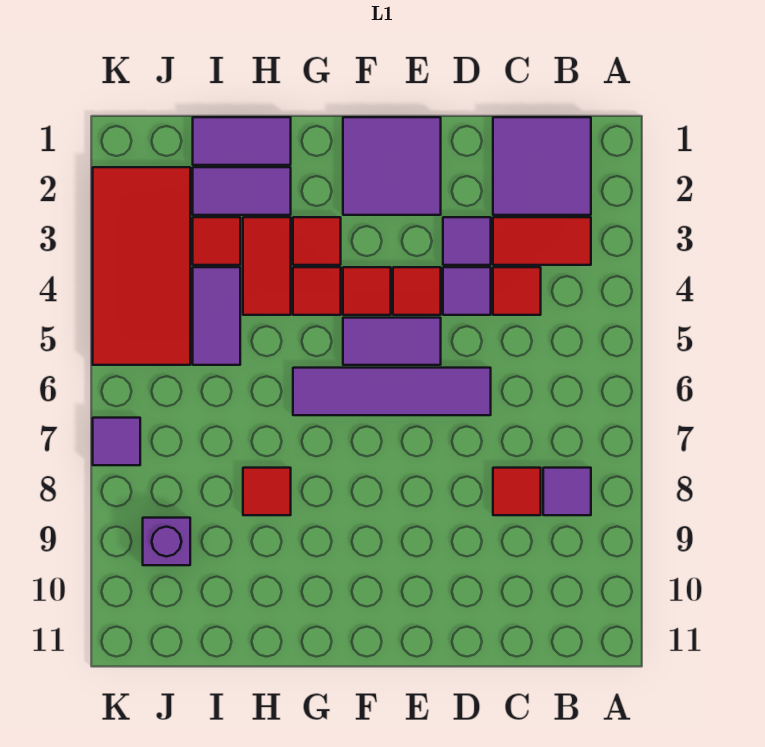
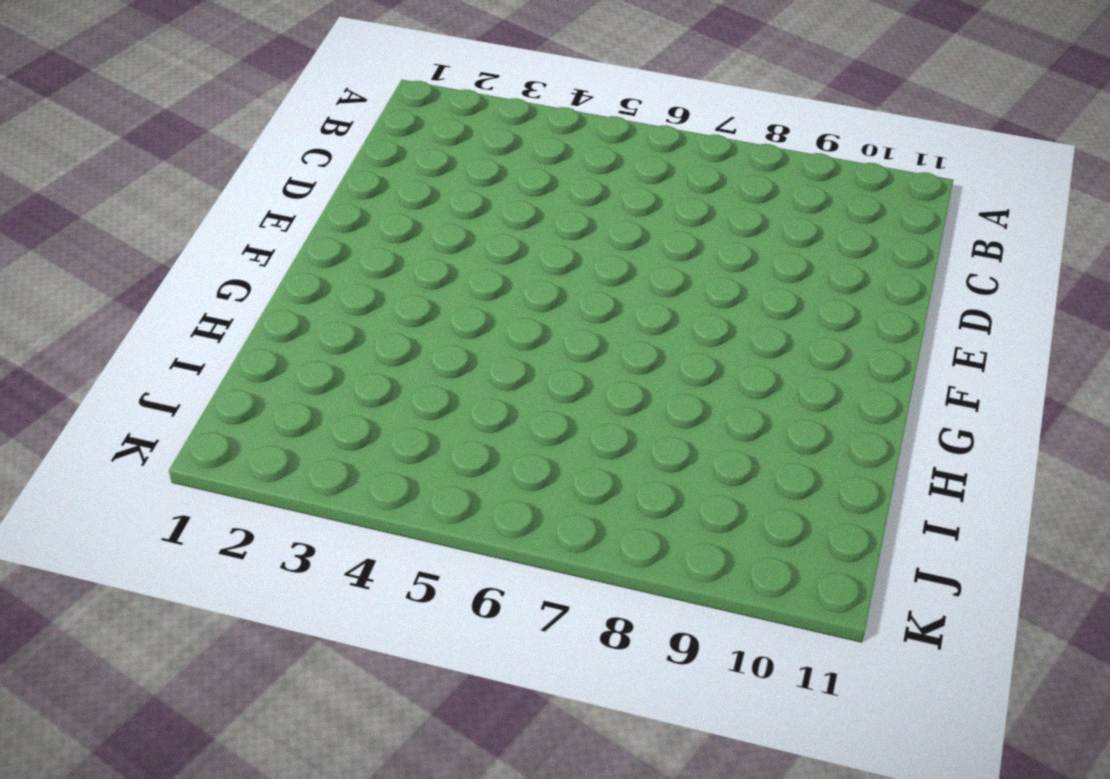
none -> purple 2x2 tile [493,117,591,215]
none -> red 1x2 tile [493,217,591,265]
none -> purple 1x1 tile [543,468,591,515]

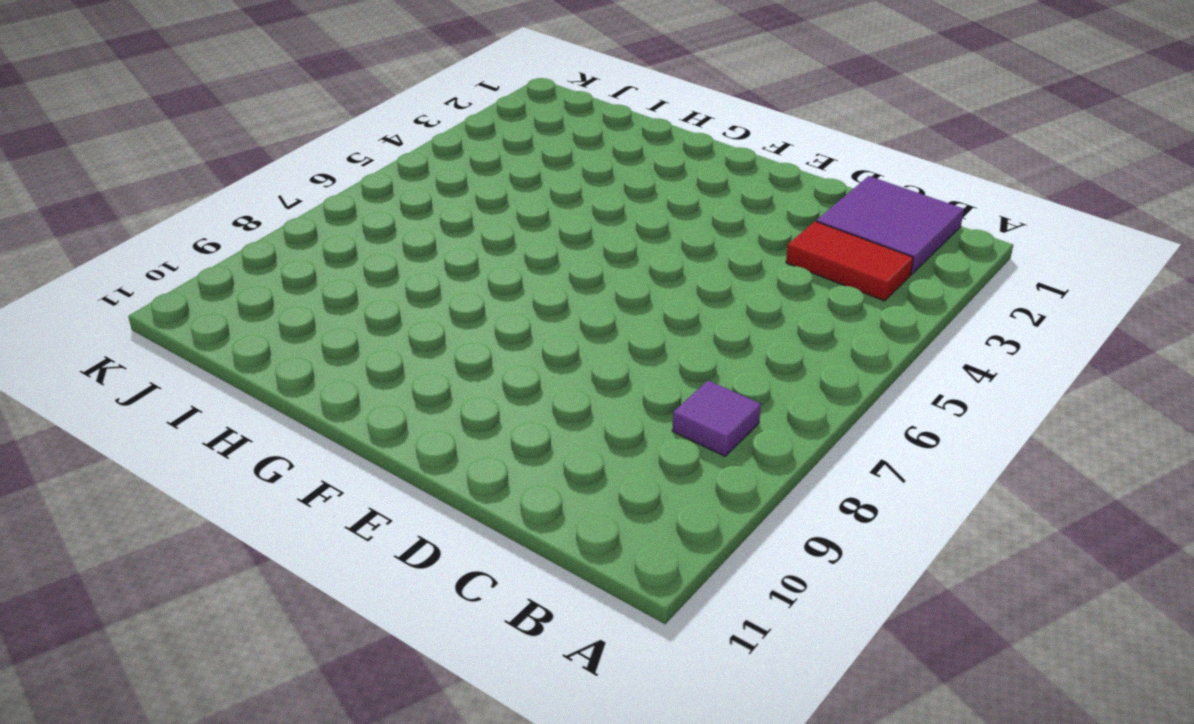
none -> red 1x1 tile [493,267,541,315]
none -> red 1x1 tile [493,468,541,515]
none -> purple 1x1 tile [443,217,491,265]

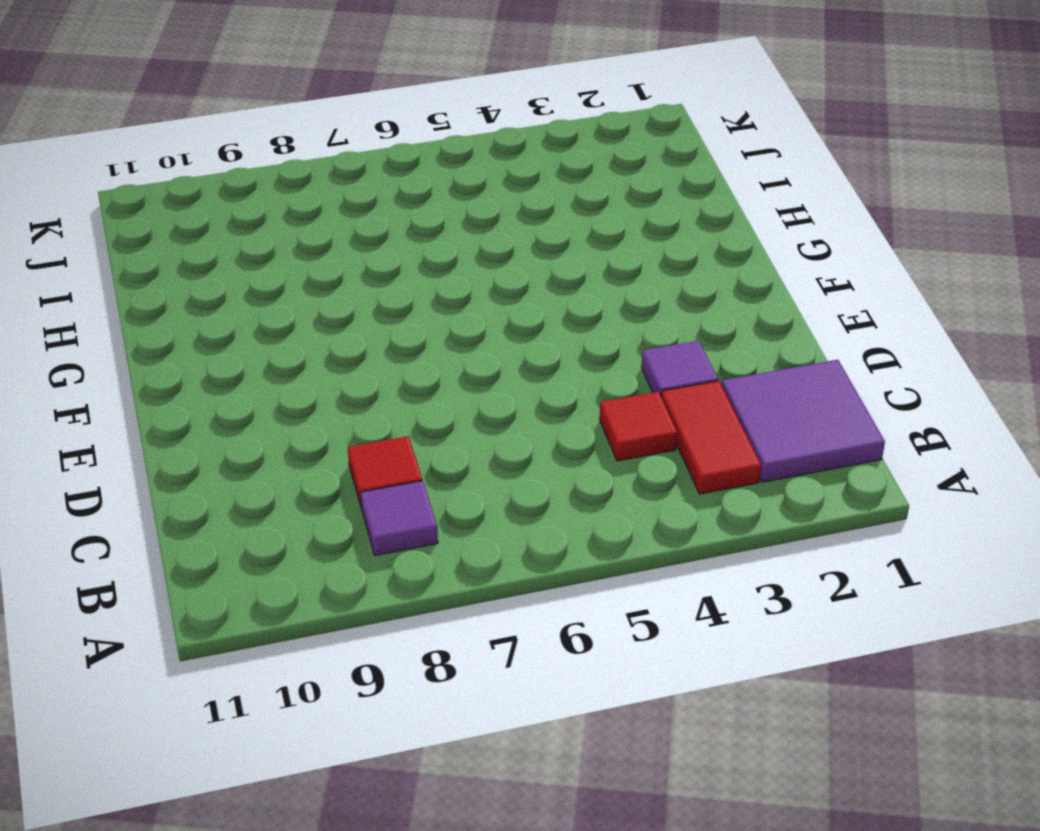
none -> purple 1x1 tile [443,267,491,315]
none -> purple 1x4 tile [293,368,491,415]
none -> purple 2x2 tile [343,117,441,215]

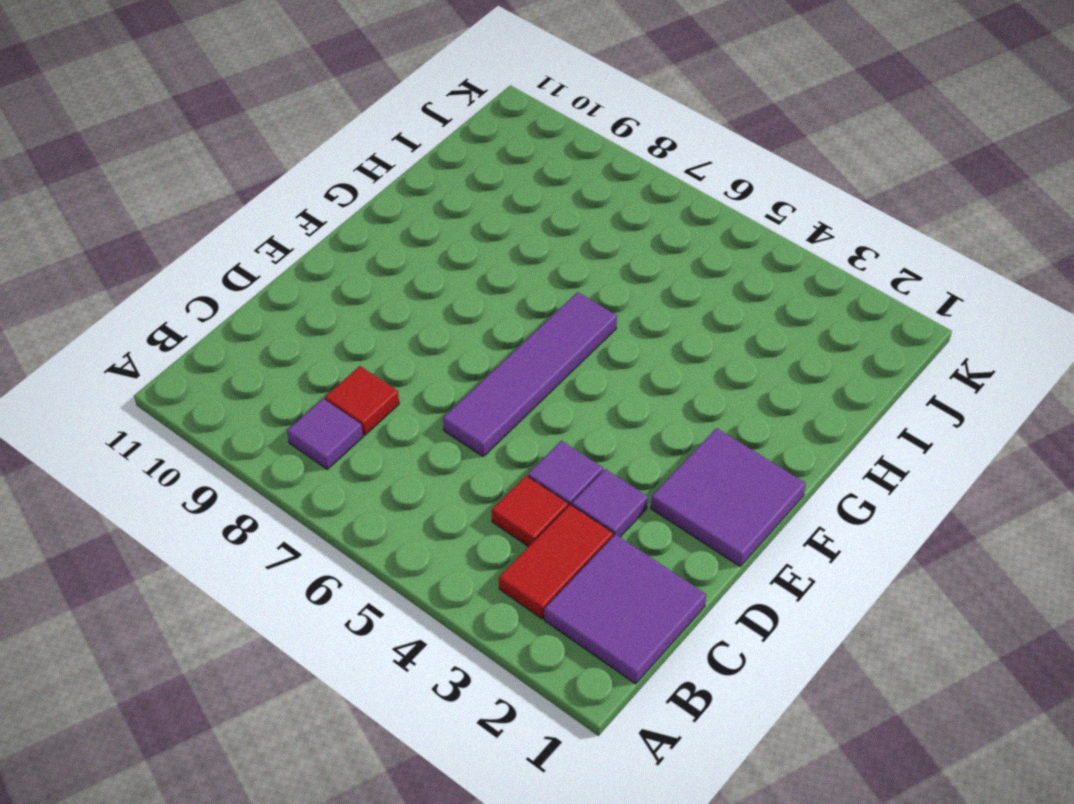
none -> red 1x1 tile [393,267,441,315]
none -> purple 1x2 tile [343,318,441,365]
none -> red 1x1 tile [343,267,391,315]

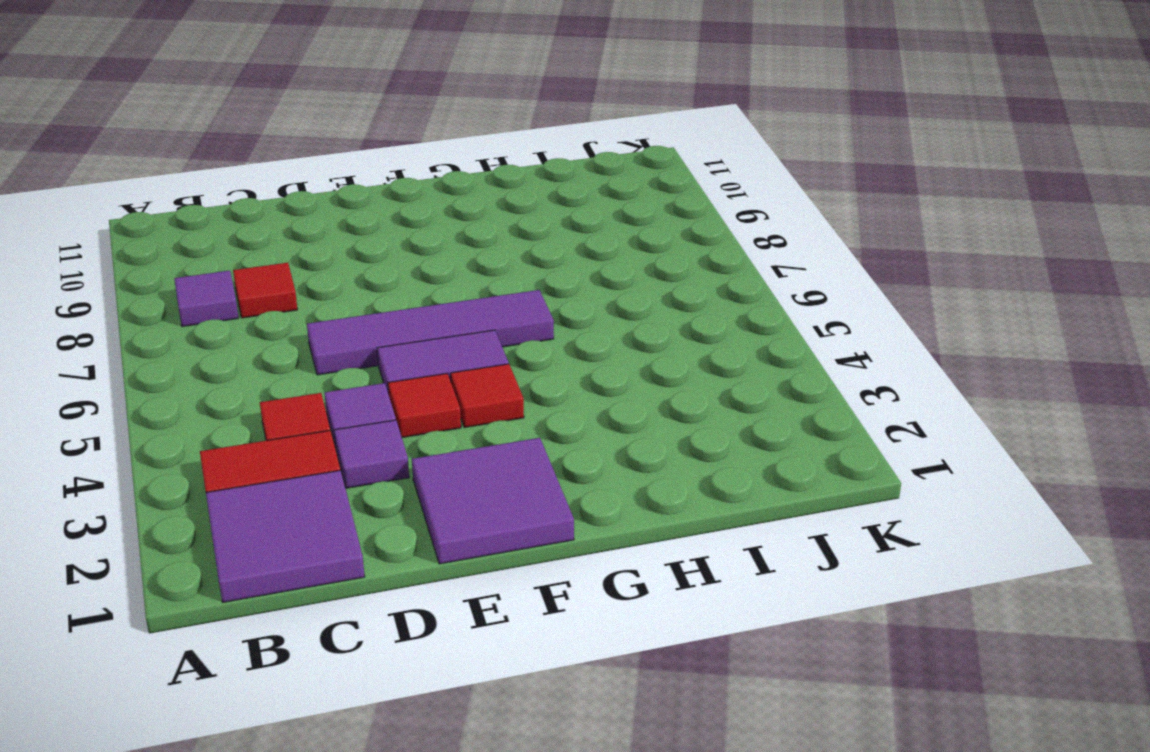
none -> red 1x1 tile [293,217,341,265]
none -> red 1x1 tile [293,267,341,315]
none -> purple 1x2 tile [193,117,291,165]

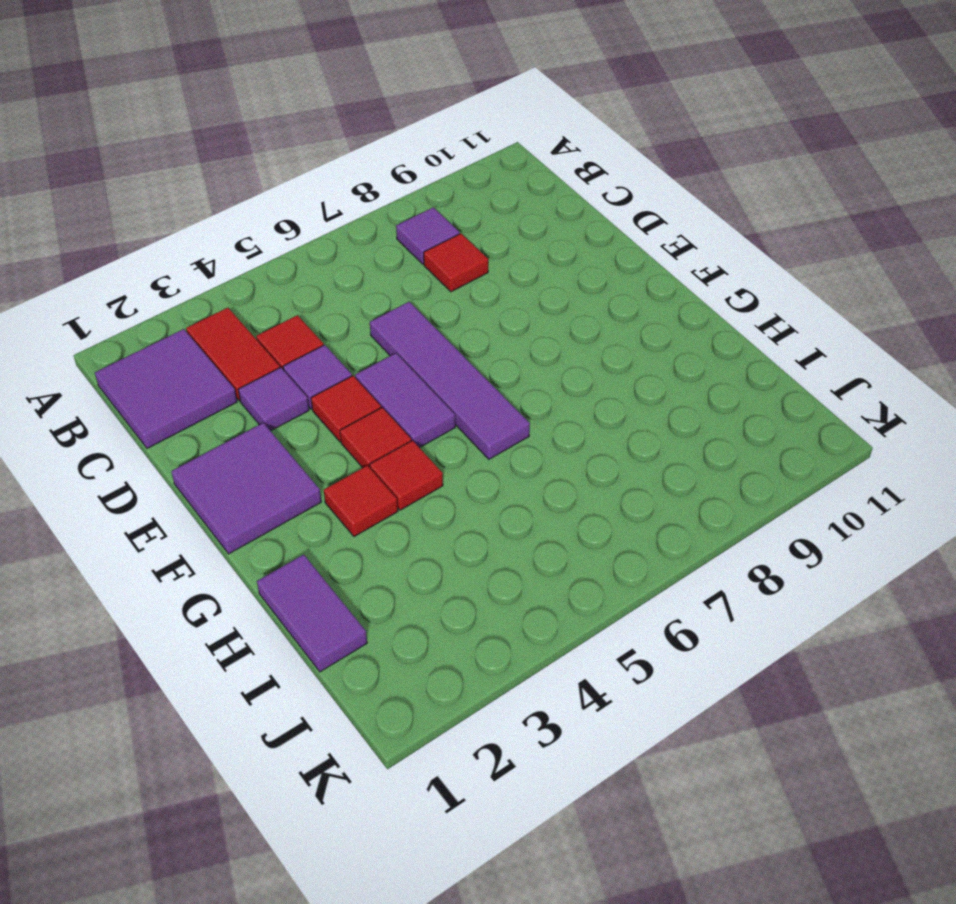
none -> purple 1x2 tile [193,167,291,215]
none -> red 1x2 tile [243,217,291,315]
none -> red 1x1 tile [243,468,291,515]

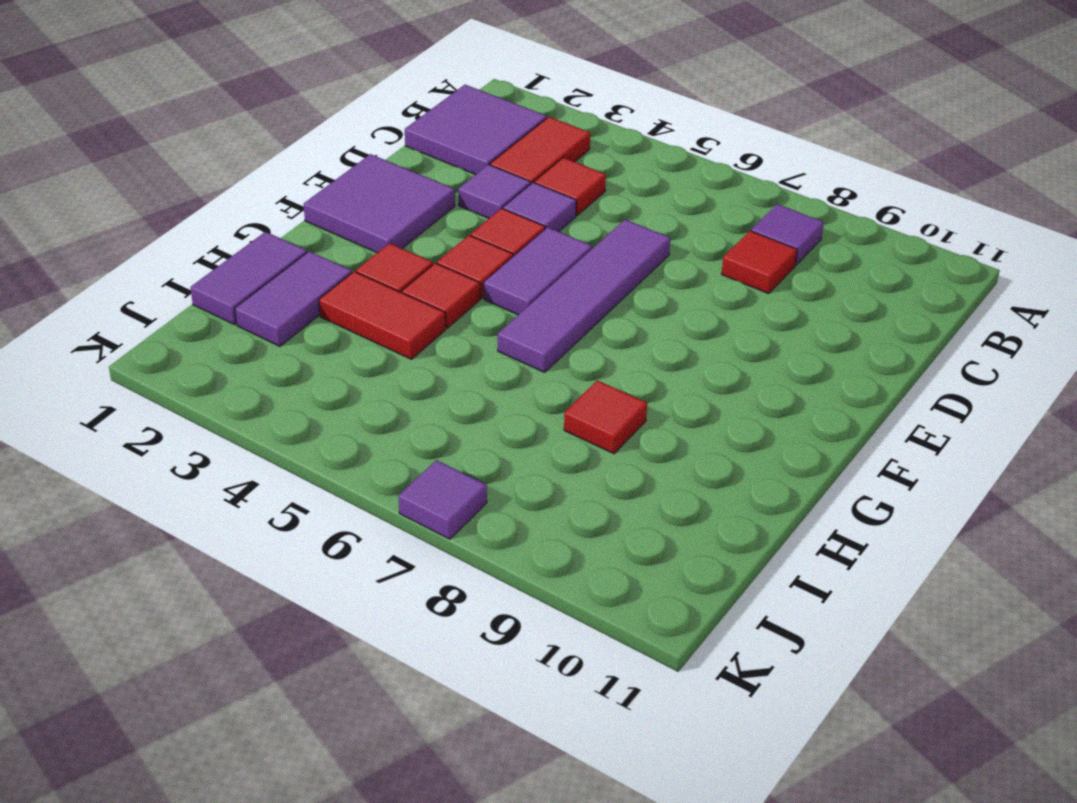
none -> red 1x1 tile [193,217,240,265]
none -> purple 1x2 tile [193,267,240,365]
none -> red 2x4 tile [93,167,190,365]

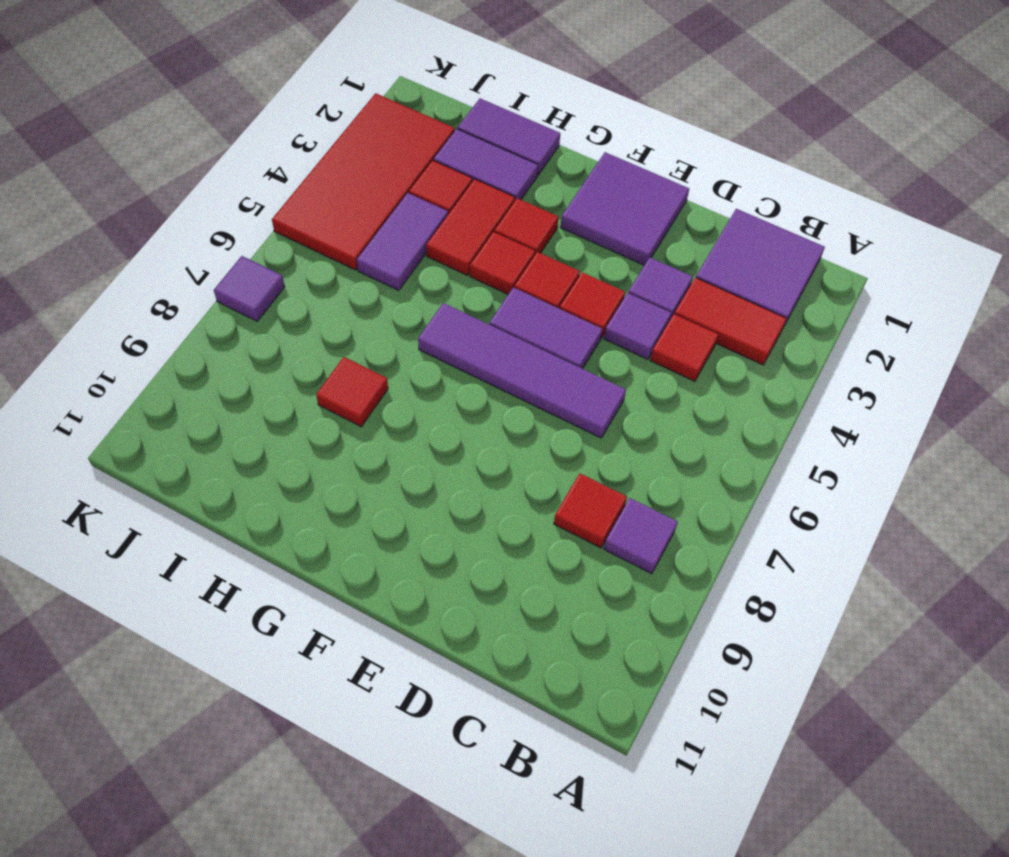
none -> purple 1x1 brick [143,518,190,565]

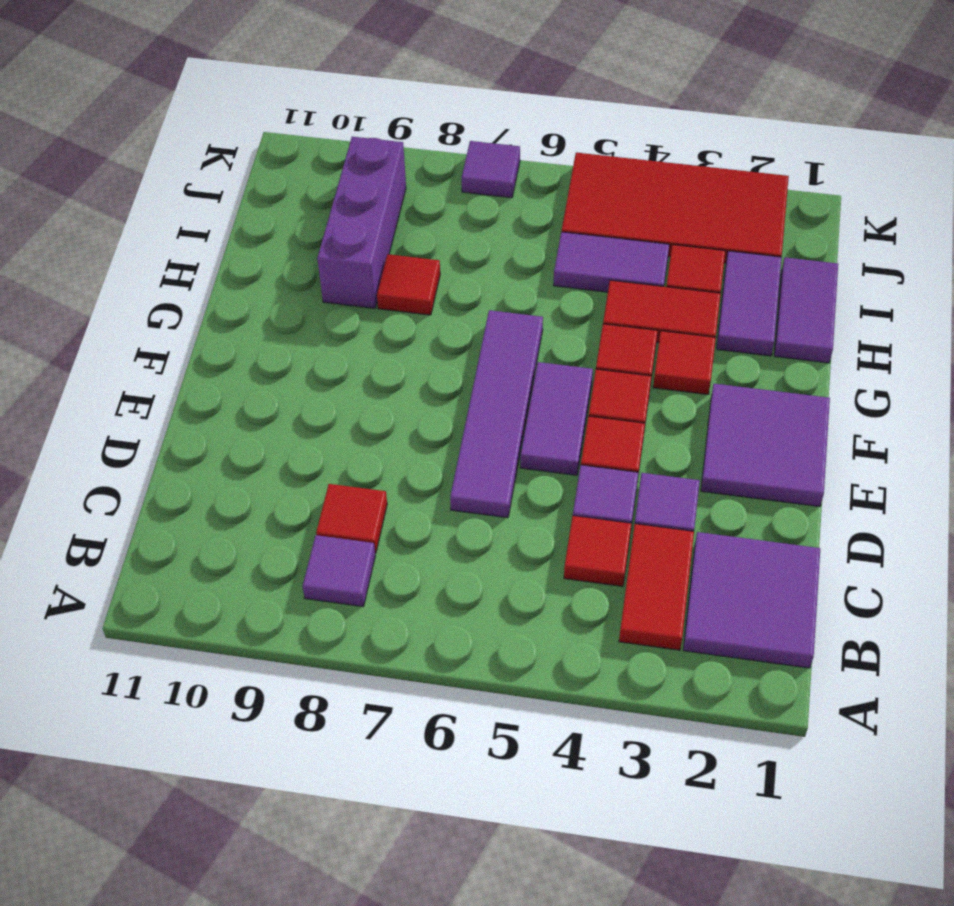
purple 1x3 brick [317,137,406,308] -> purple 1x1 brick [143,518,190,565]

